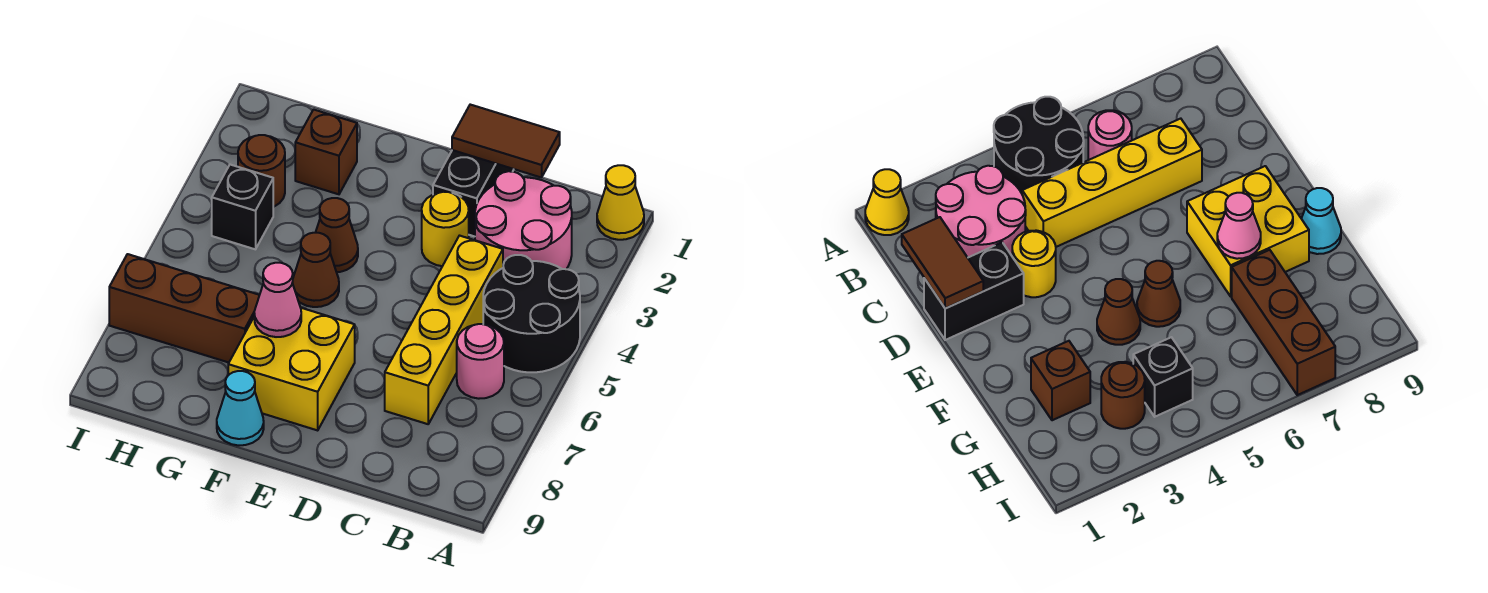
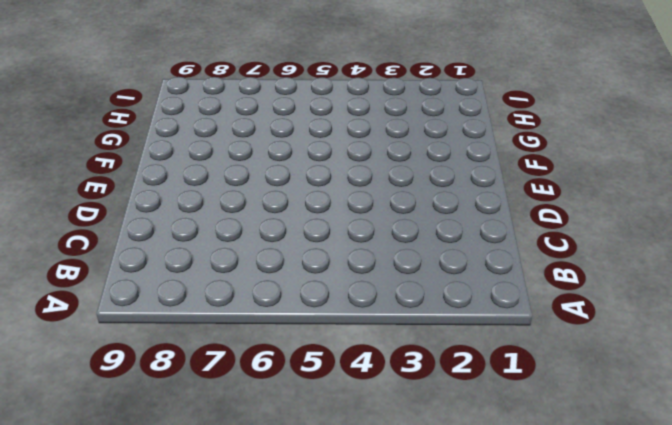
none -> yellow 1x1 cone [597,165,644,240]
none -> black 2x2 round brick [483,255,580,372]
none -> pink 2x2 round brick [475,171,572,269]

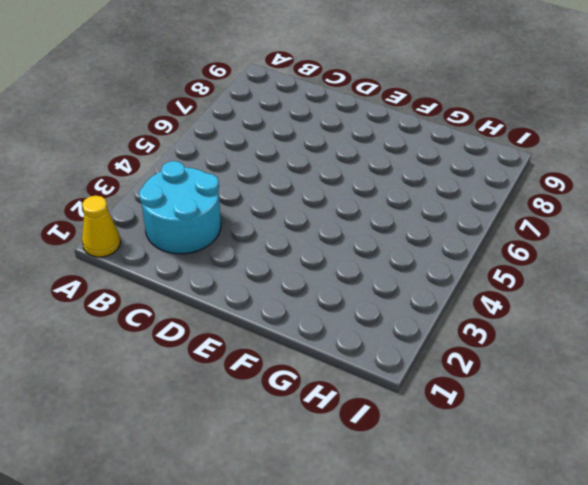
cyan 2x2 round brick [139,161,221,254] -> pink 2x2 round brick [475,171,572,269]
none -> black 2x2 round brick [483,255,580,372]
none -> pink 1x1 round brick [457,324,504,399]
none -> yellow 1x4 brick [385,236,503,424]

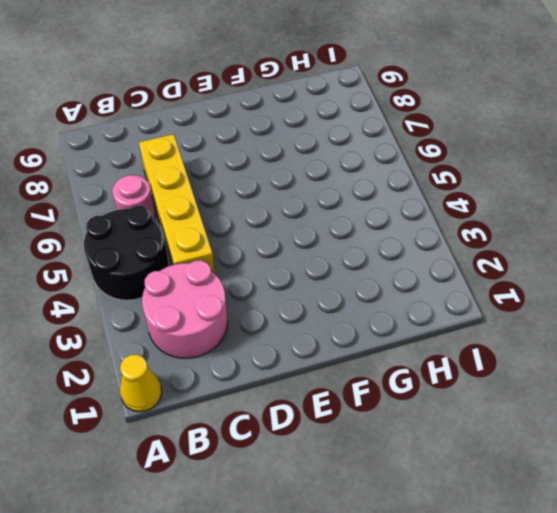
none -> black 1x2 brick [433,150,514,236]
none -> yellow 1x1 round brick [422,192,469,266]
none -> yellow 2x2 brick [228,308,355,430]

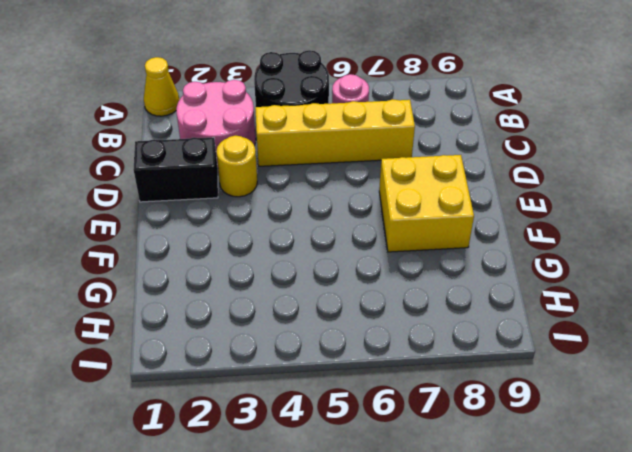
none -> brown 1x1 cone [316,198,358,272]
none -> brown 1x1 cone [292,233,339,307]
none -> cyan 1x1 cone [217,371,264,445]

